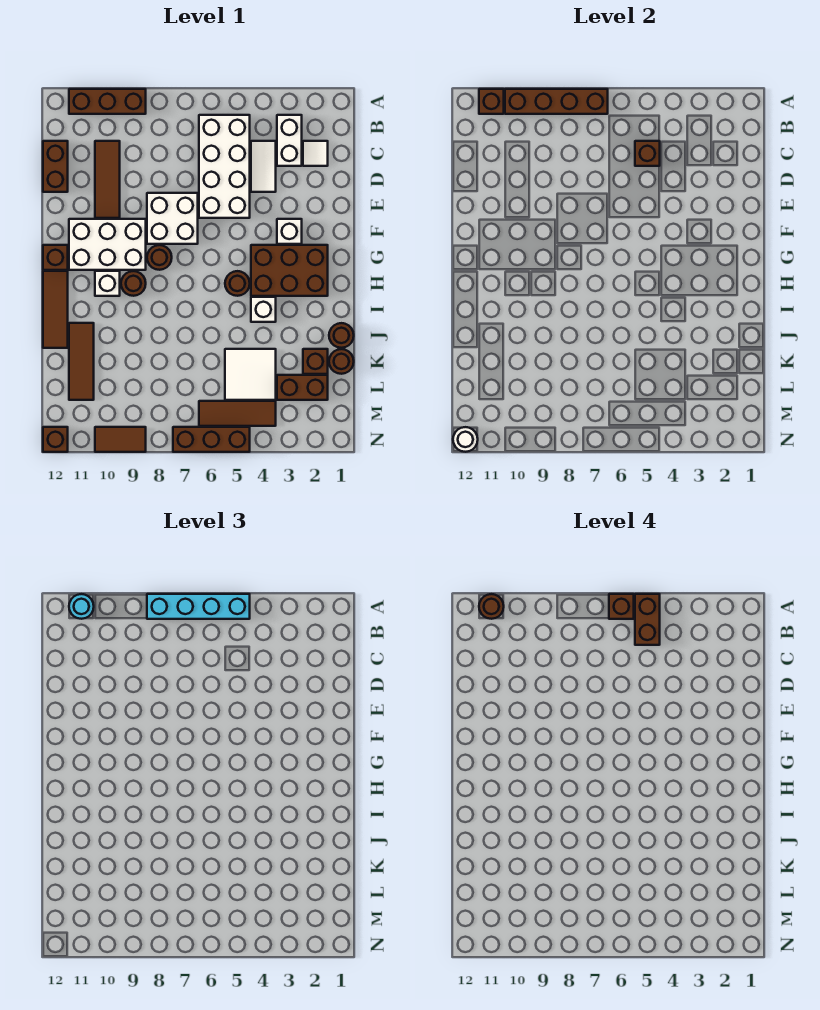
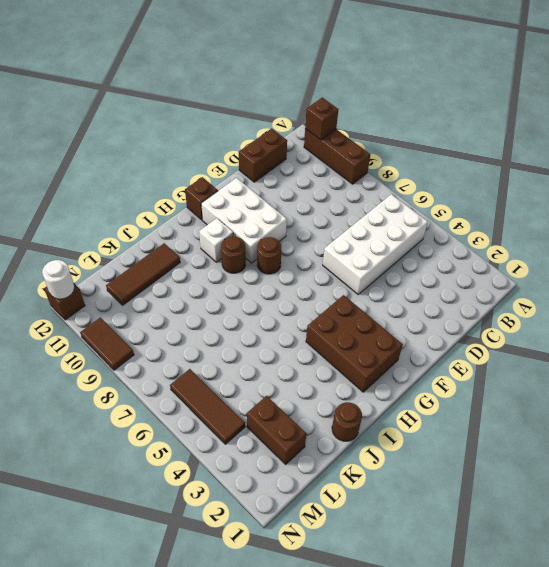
none -> white 1x2 brick [277,115,302,166]
none -> white 1x1 tile [303,141,328,166]
none -> white 1x2 tile [251,141,276,192]
none -> brown 1x3 tile [95,141,120,218]

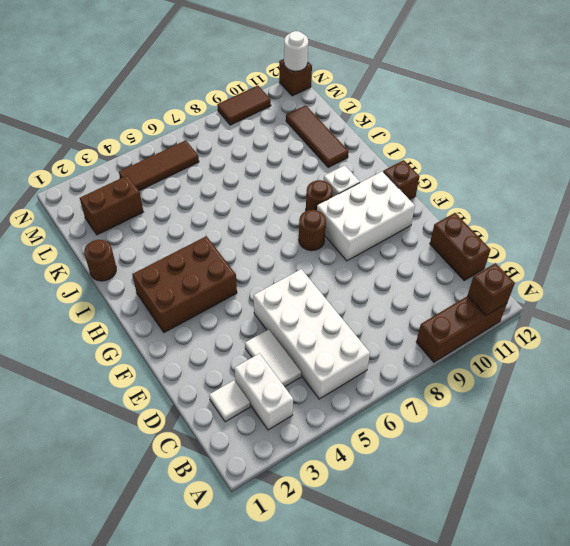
none -> brown 1x3 tile [95,141,120,218]
none -> white 2x2 brick [147,193,198,244]
none -> white 1x1 brick [277,219,302,244]
none -> brown 1x1 round brick [225,271,250,296]

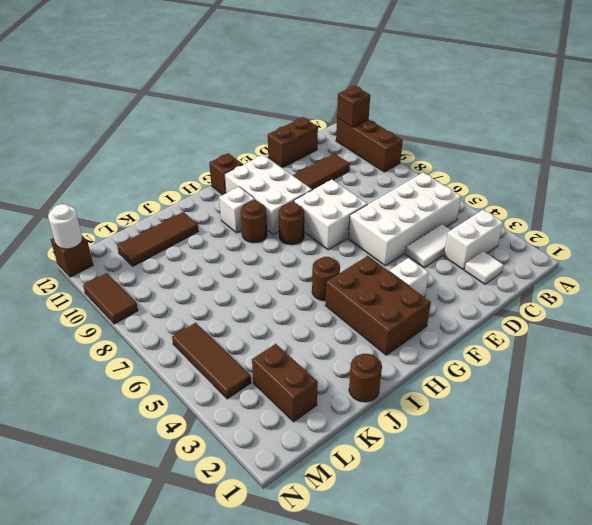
none -> brown 1x3 tile [43,271,68,348]
none -> white 1x1 brick [251,297,276,322]
none -> brown 1x1 round brick [329,349,354,374]
none -> brown 1x1 brick [303,349,328,374]

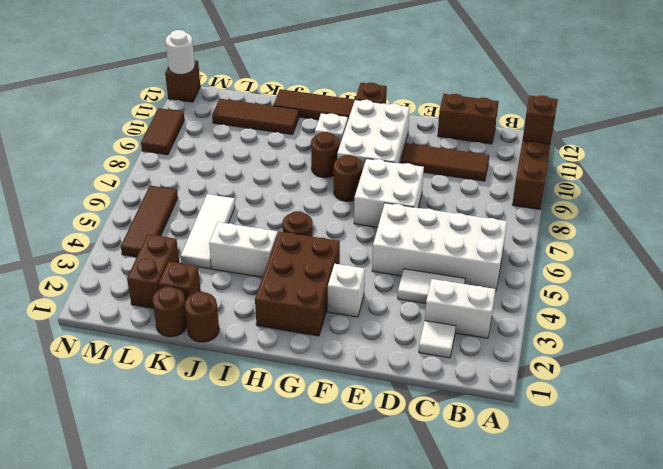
white 1x2 brick [209,222,278,277] -> white 1x1 brick [251,297,276,322]
white 1x3 tile [181,194,235,269] -> white 2x2 tile [225,349,276,400]
none -> brown 1x3 brick [173,427,250,452]
none -> brown 1x4 brick [505,89,608,114]
none -> brown 1x1 brick [635,141,660,166]
none -> cyan 1x4 brick [147,594,250,619]

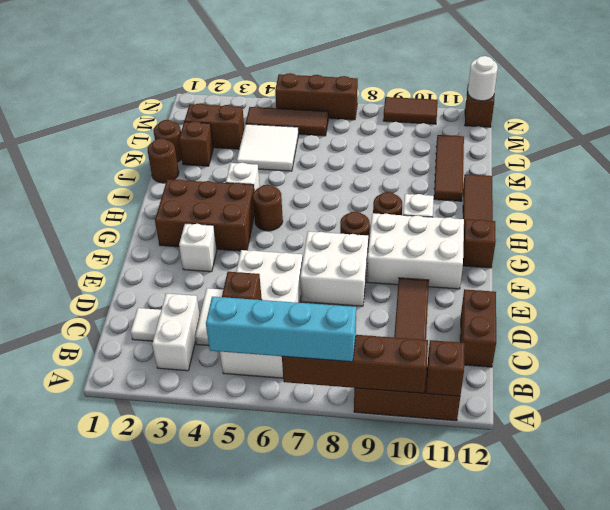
none -> cyan 1x1 round brick [69,594,94,619]
none -> brown 1x2 brick [635,594,660,645]
none -> brown 1x1 brick [609,594,634,619]
none -> brown 1x1 round brick [479,594,504,619]

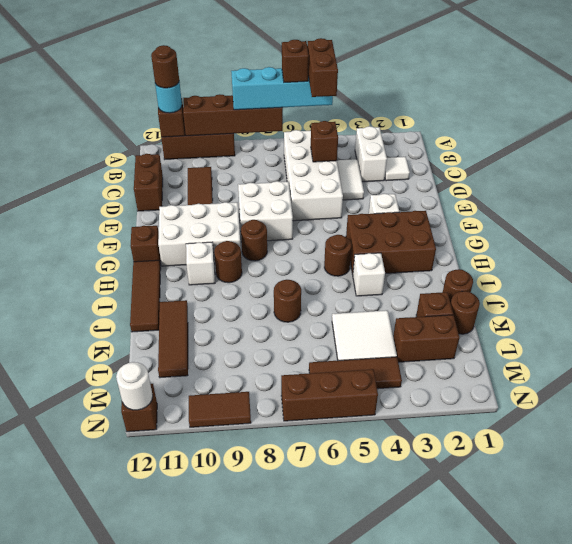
brown 1x1 round brick [274,280,301,322] -> none

